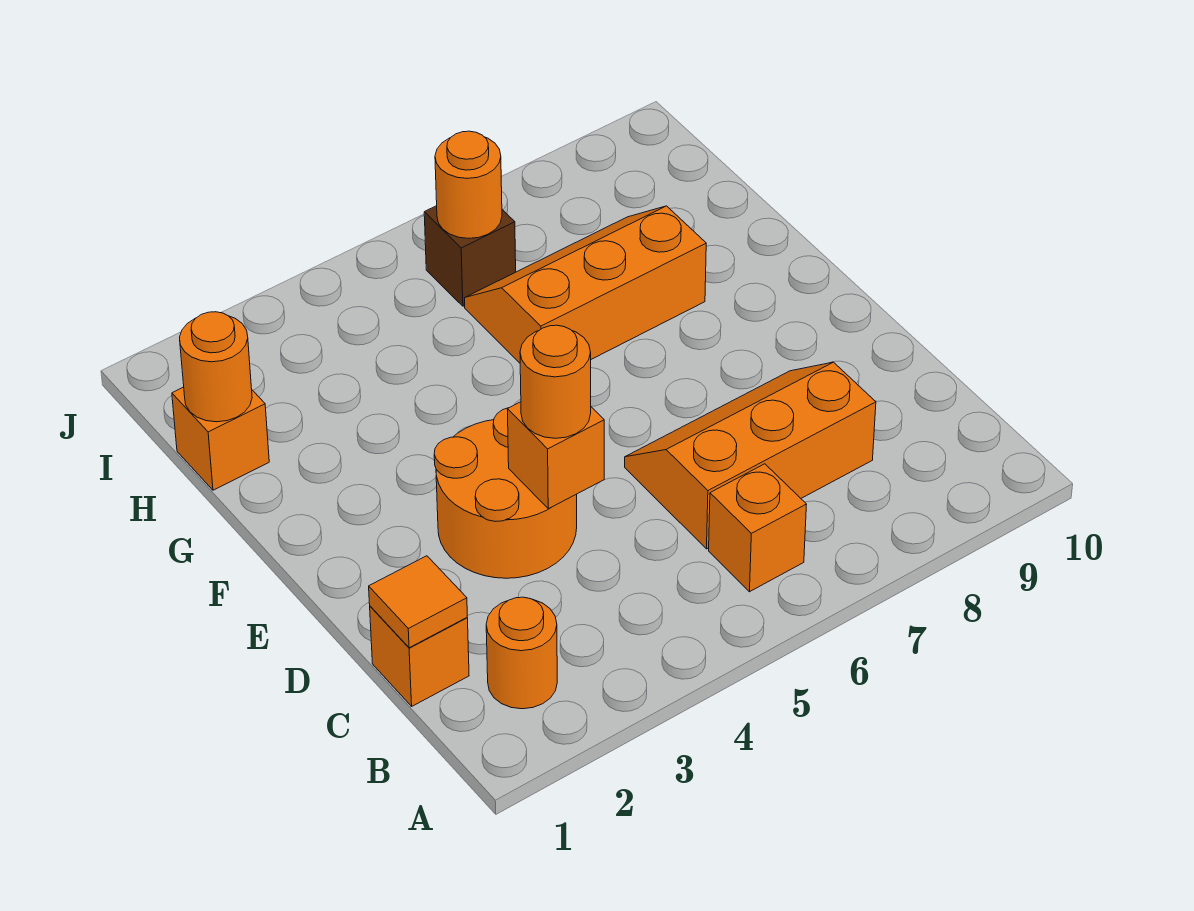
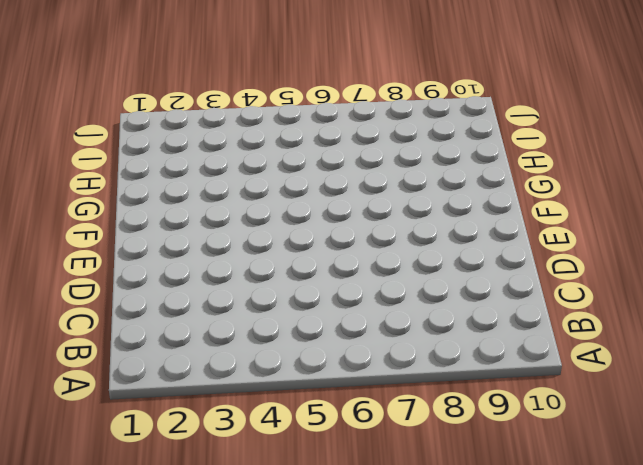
none -> orange 1x1 round brick [486,597,557,709]
none -> orange 1x1 brick [709,464,807,592]
none -> orange 1x1 brick [370,606,469,706]

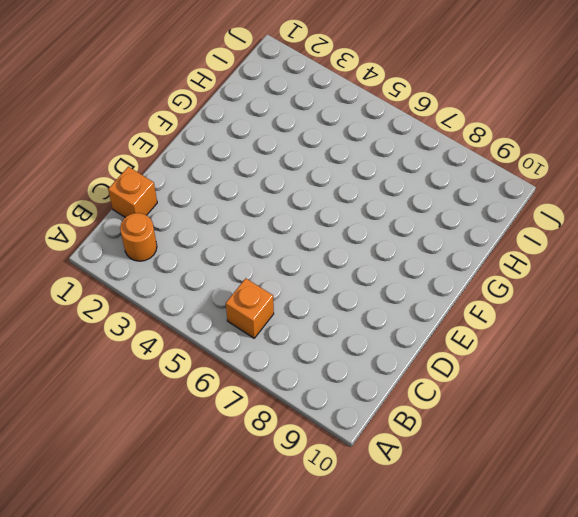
none -> orange 2x3 slope [625,362,876,549]
none -> orange 2x2 round brick [434,408,577,578]
none -> orange 2x3 slope [465,206,706,363]

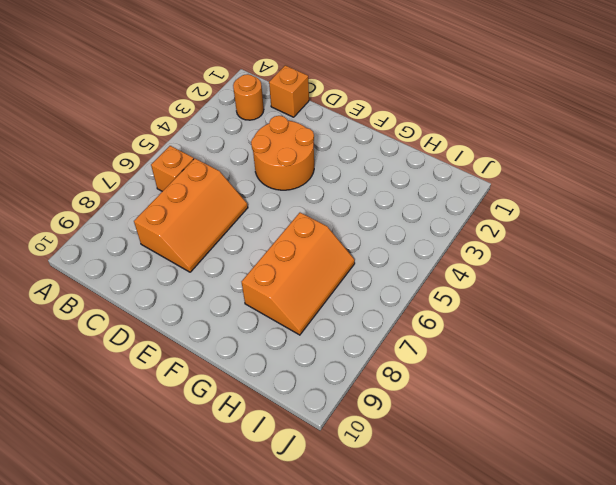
none -> orange 1x1 brick [172,387,269,490]
none -> brown 1x1 brick [424,206,516,306]
none -> orange 1x1 tile [369,556,467,648]

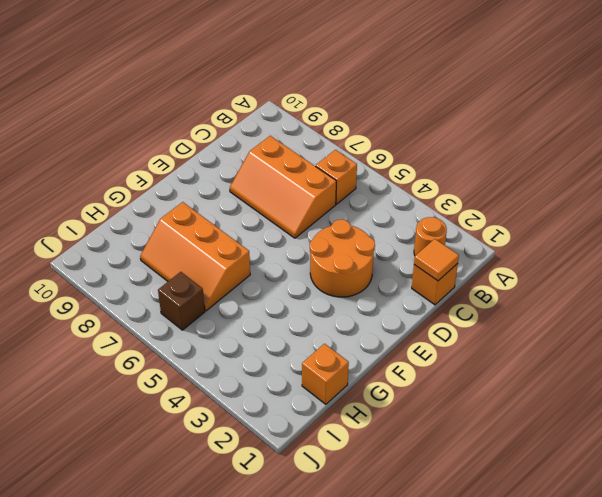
none -> orange 1x1 brick [508,402,604,509]
none -> orange 1x1 round brick [180,312,252,422]
none -> orange 1x1 round brick [435,131,502,238]

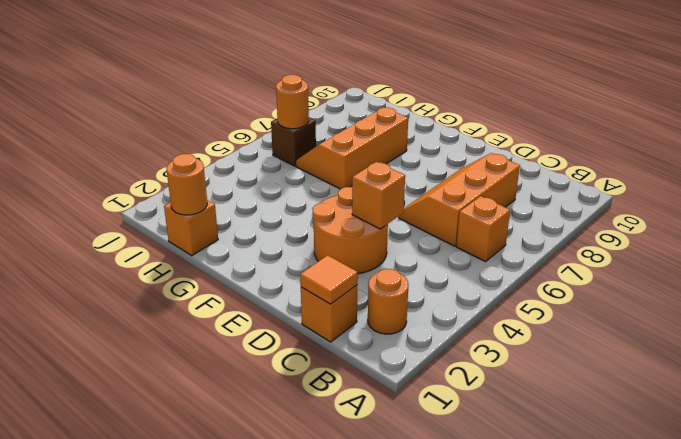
none -> orange 1x1 round brick [520,325,591,438]

